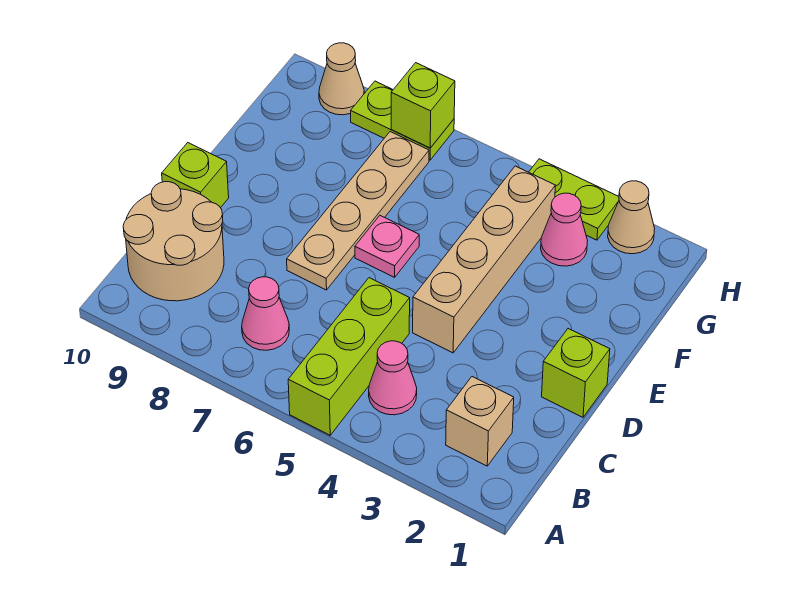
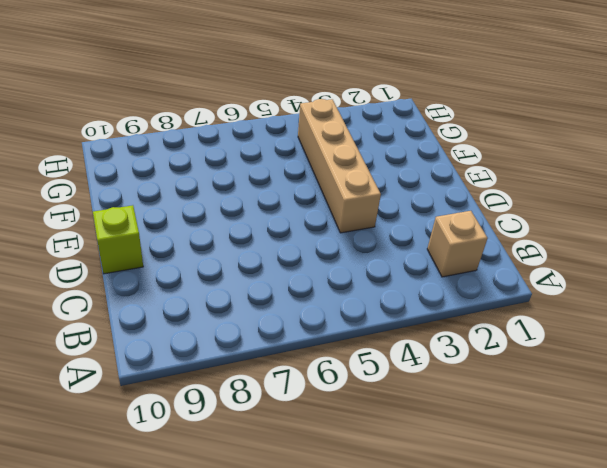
none -> lime 1x3 brick [288,278,410,435]
none -> pink 1x1 cone [369,341,417,415]
none -> pink 1x1 cone [242,277,289,350]

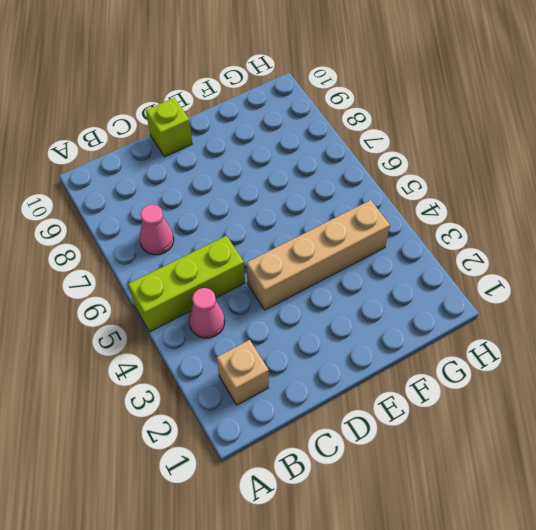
none -> tan 2x2 round brick [123,182,224,301]
none -> lime 1x1 brick [542,329,610,417]
none -> tan 1x4 plate [287,132,429,290]

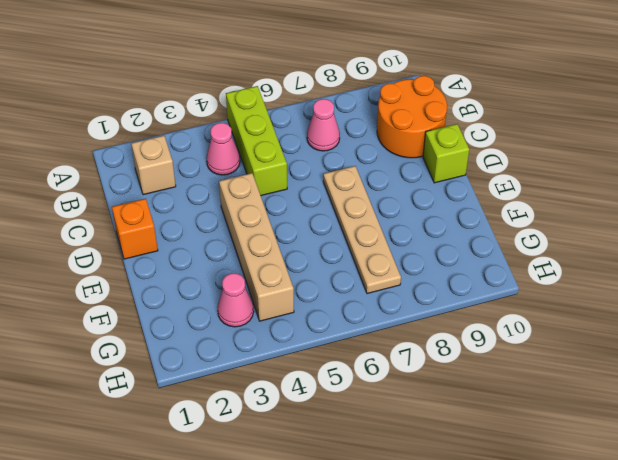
orange 2x2 round brick [377,76,447,158] -> tan 2x2 round brick [123,182,224,301]
orange 1x1 brick [112,199,158,259] -> lime 1x1 brick [542,329,610,417]
none -> pink 1x1 plate [355,216,419,277]
none -> tan 1x1 cone [608,181,655,254]
none -> lime 1x2 plate [529,159,619,240]

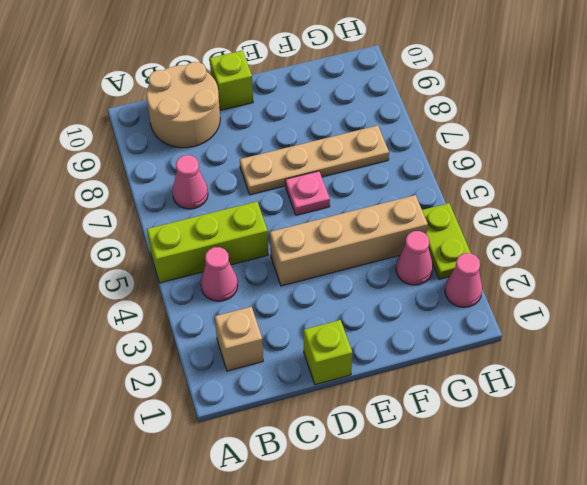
pink 1x1 cone [445,253,482,307] -> tan 1x1 cone [608,181,655,254]
none -> lime 1x2 plate [351,81,454,160]
none -> tan 1x1 cone [319,43,364,115]
none -> lime 1x1 brick [391,63,455,148]

